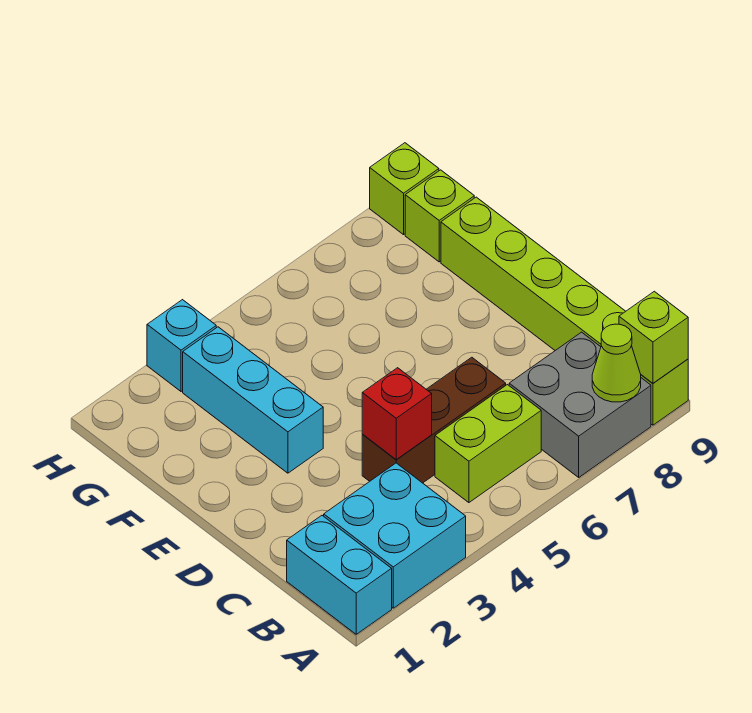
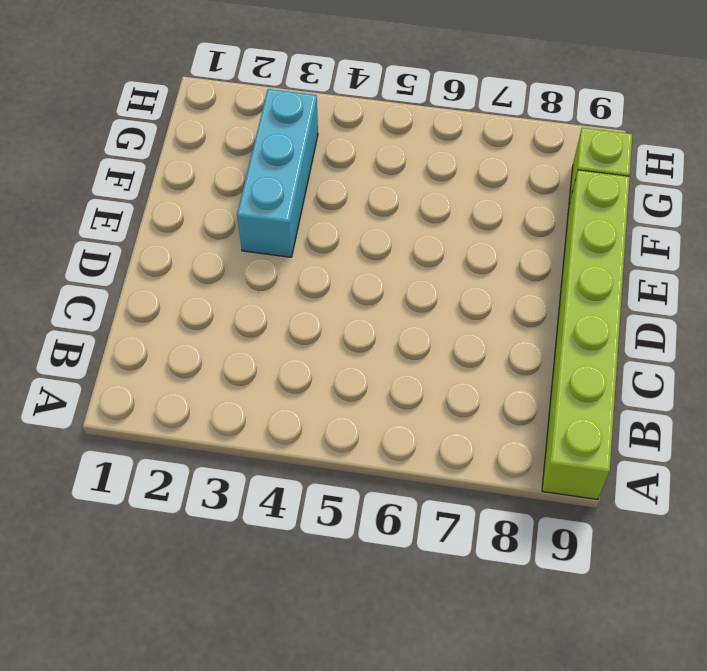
none -> cyan 1x2 brick [287,516,392,634]
none -> cyan 2x2 brick [324,463,466,608]
none -> grey 2x2 brick [509,332,651,477]

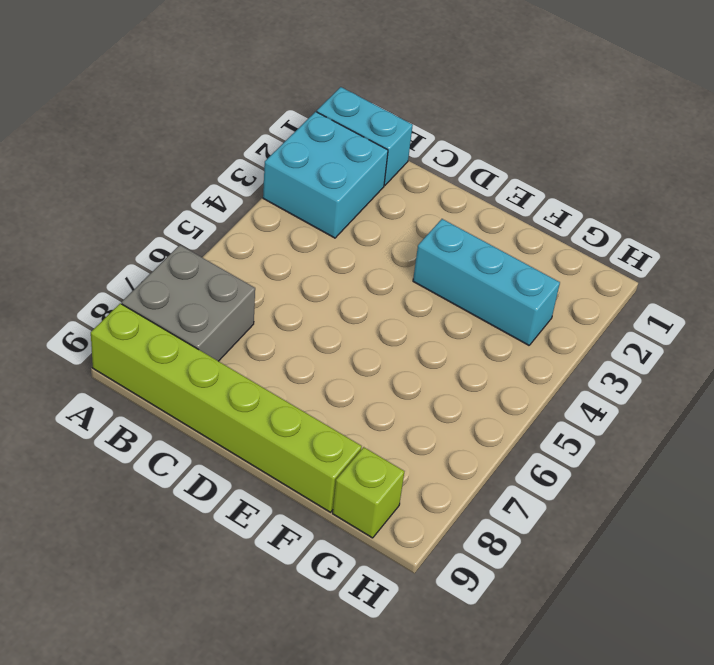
none -> lime 1x2 brick [435,385,541,503]
none -> brown 1x3 brick [362,357,506,483]
none -> cyan 1x1 brick [147,300,216,391]

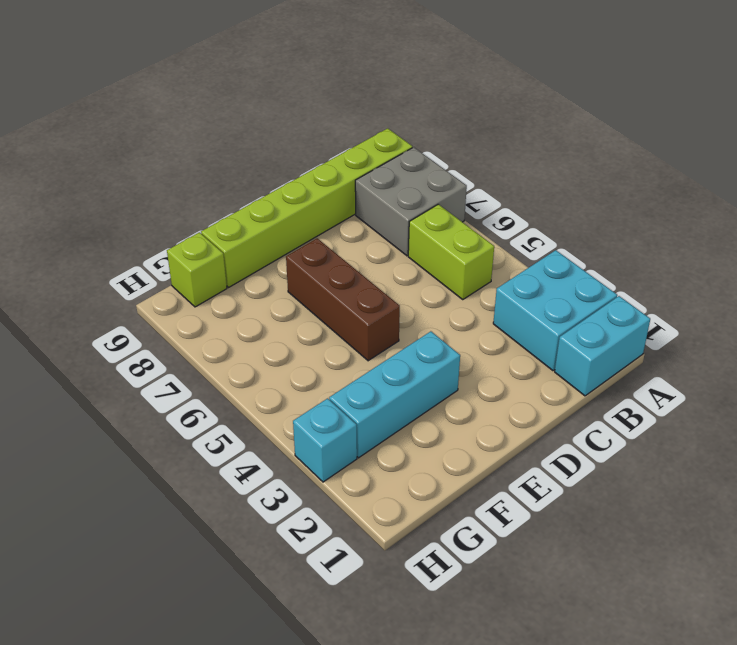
brown 1x3 brick [286,238,400,361] -> brown 1x3 brick moved to [362,357,506,483]
none -> lime 1x1 brick [370,143,439,235]
none -> lime 1x1 cone [592,324,641,402]
none -> lime 1x1 brick [619,291,688,383]

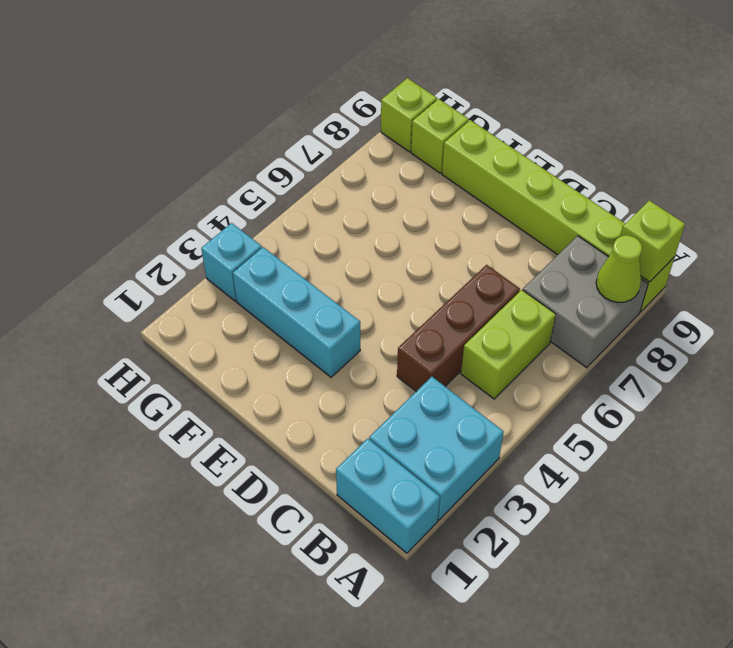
none -> red 1x1 brick [362,368,432,460]

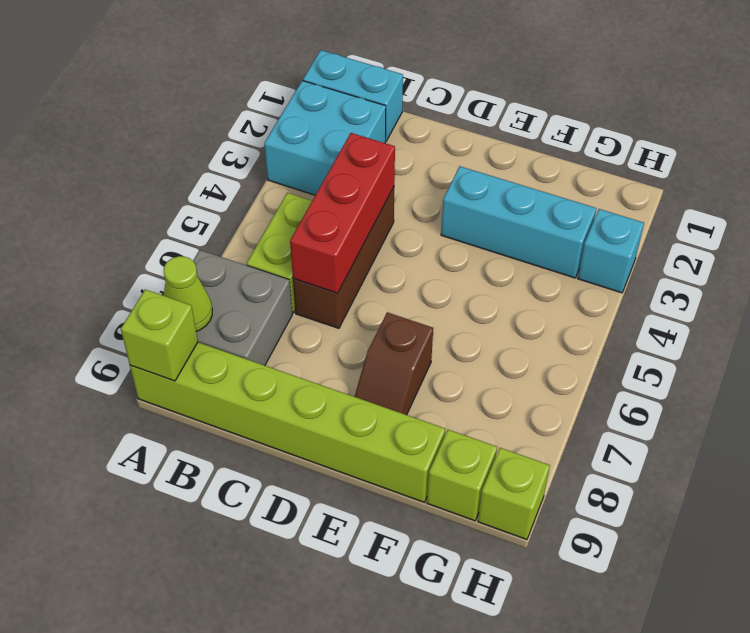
red 1x3 brick [290,133,395,293] -> red 1x1 brick [362,368,432,460]
brown 1x2 slope [355,312,433,415] -> none

